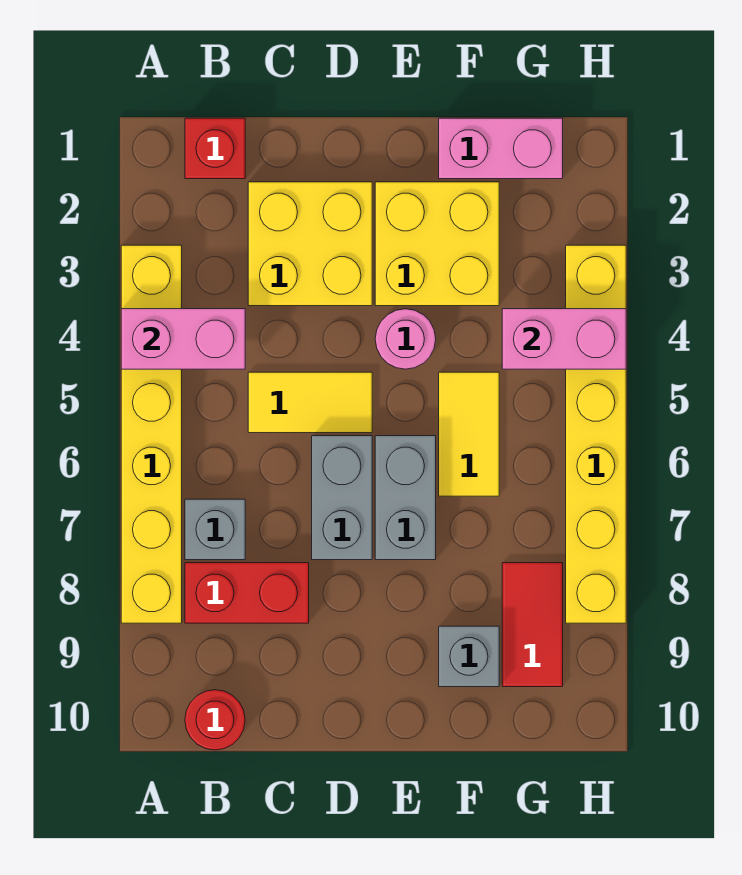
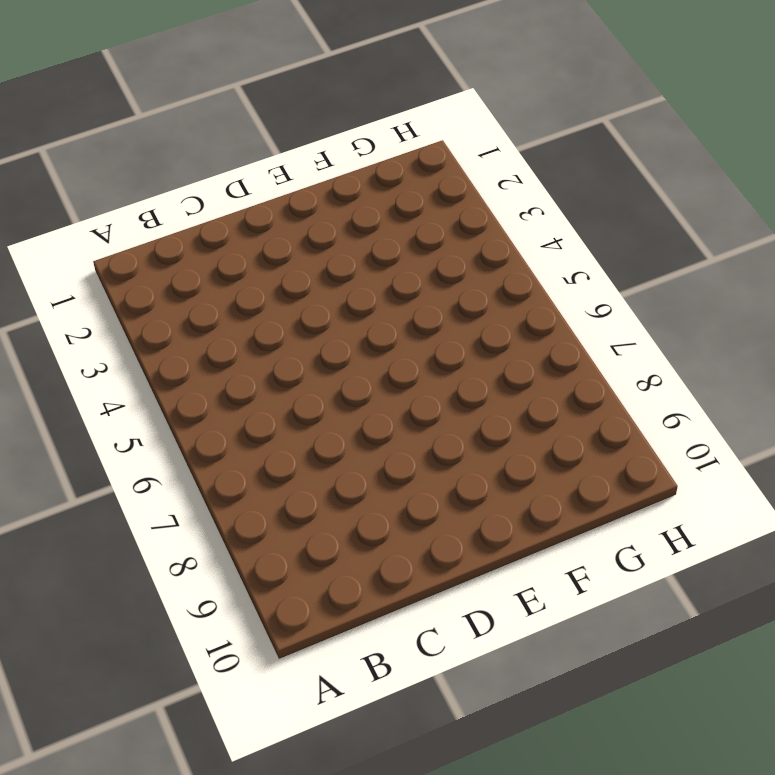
none -> yellow 1x6 brick [121,245,182,623]
none -> red 1x1 brick [185,118,245,179]
none -> grey 1x1 brick [185,499,245,560]

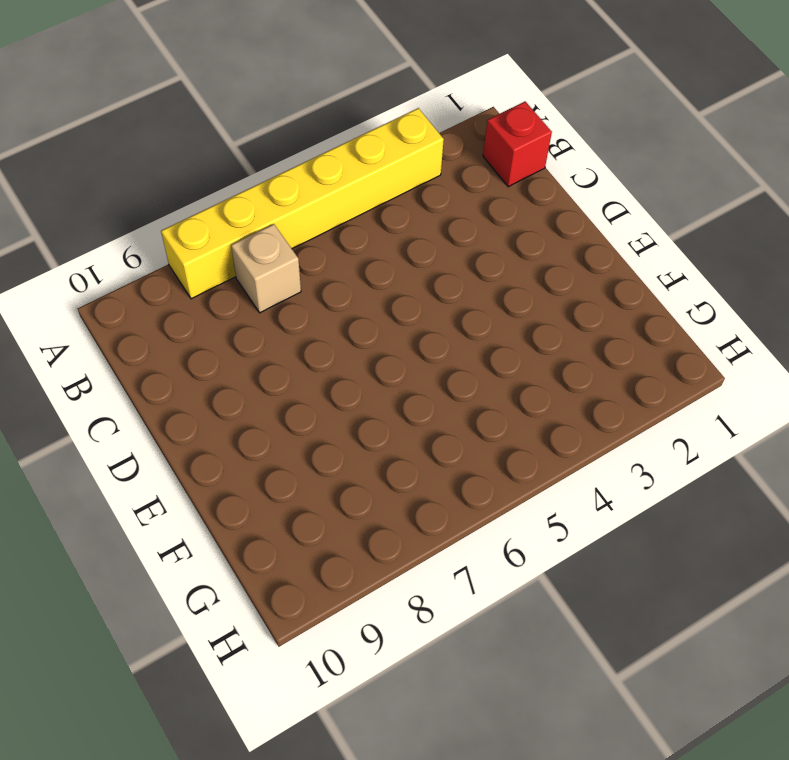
tan 1x1 brick [231,224,301,313] -> grey 1x1 brick [185,499,245,560]
none -> red 1x2 brick [185,563,309,623]
none -> red 1x1 round brick [185,690,245,750]
none -> yellow 2x2 brick [248,182,372,306]

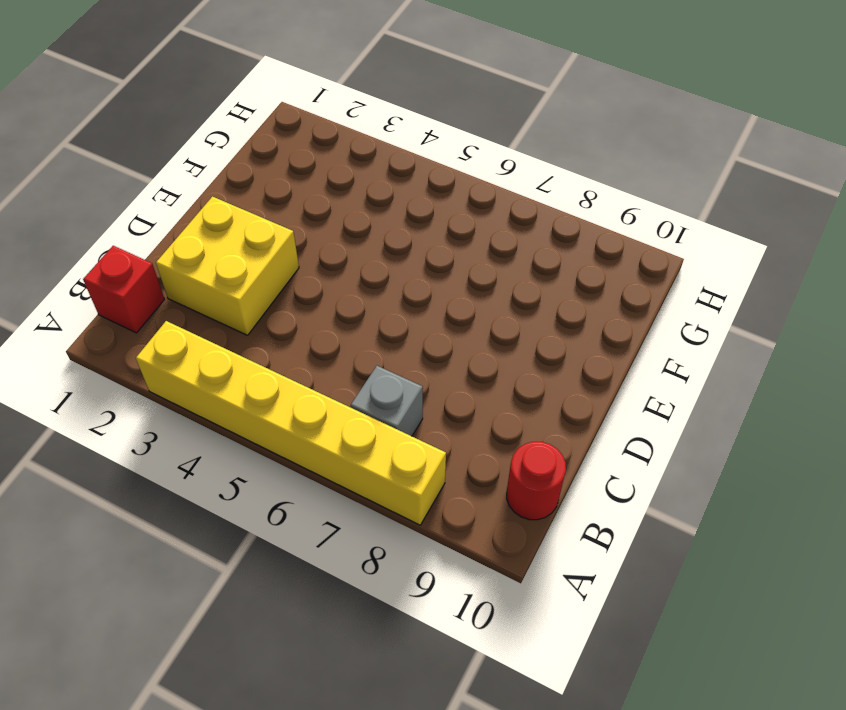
none -> red 1x2 brick [185,563,309,623]
none -> yellow 1x2 tile [248,372,372,433]
none -> grey 1x2 brick [312,436,372,560]

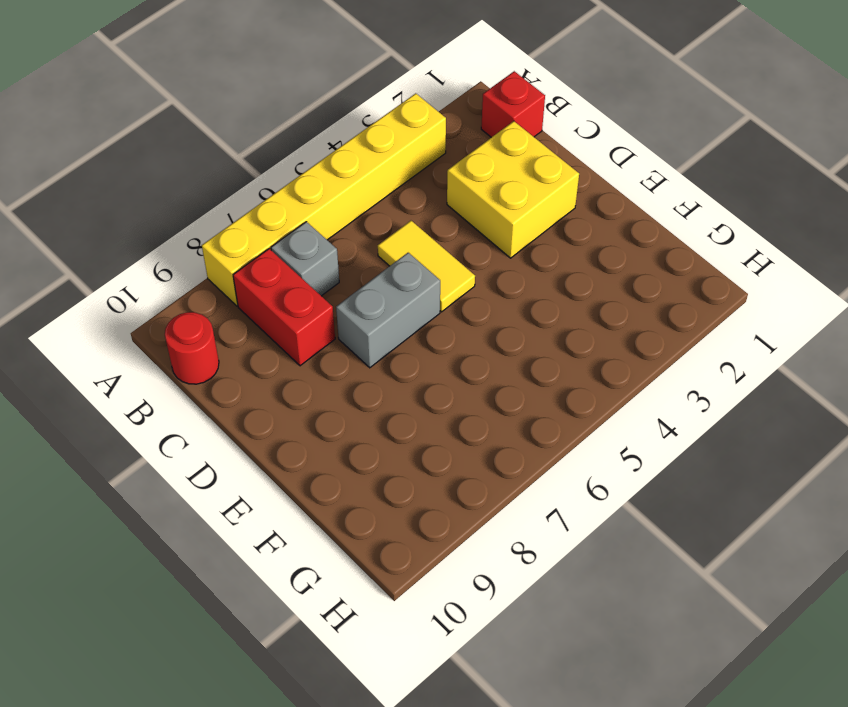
none -> yellow 2x2 brick [375,182,499,306]
none -> pink 1x1 round brick [375,309,436,369]
none -> grey 1x2 brick [375,436,436,560]

